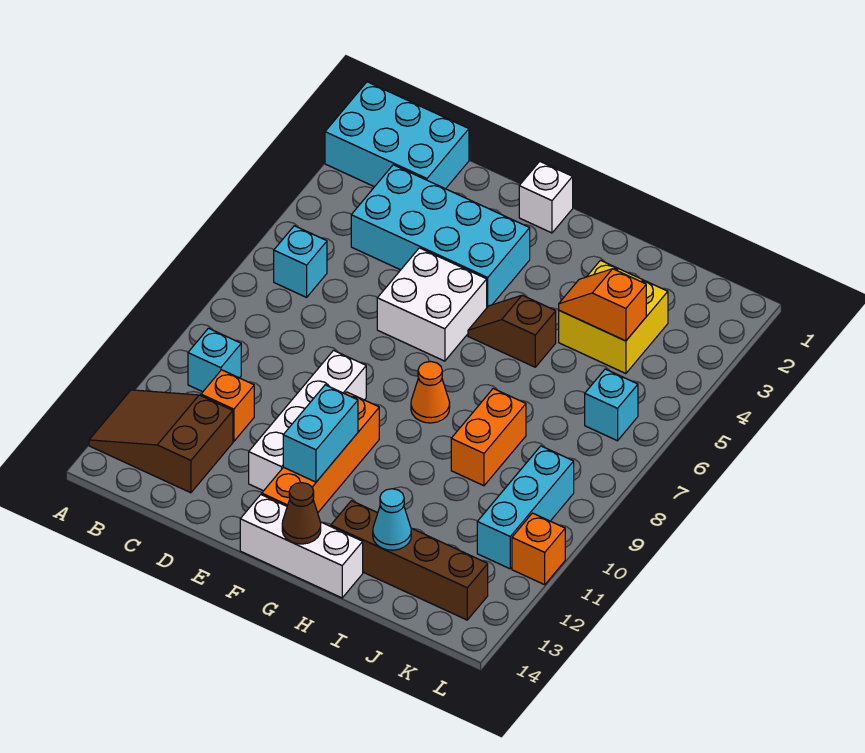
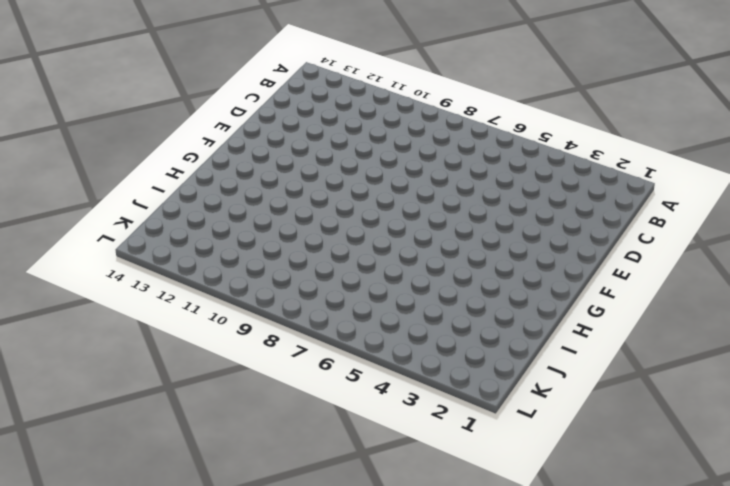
none -> cyan 2x3 brick [325,82,469,189]
none -> brown 2x3 slope [89,390,233,493]
none -> cyan 1x1 brick [274,226,327,297]

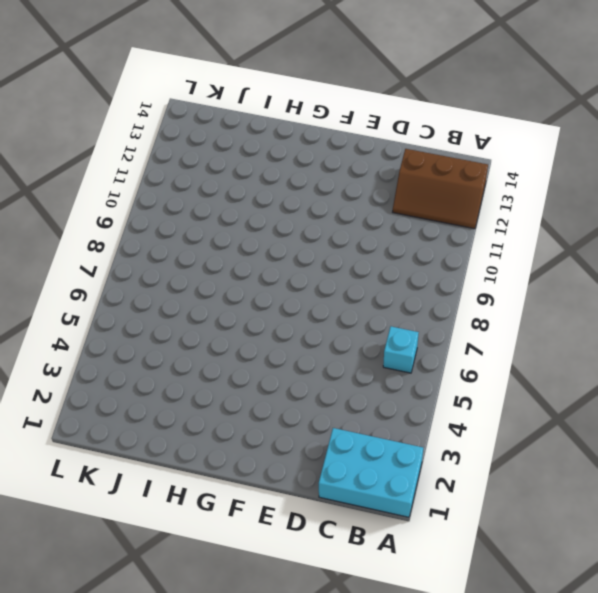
brown 2x3 slope [393,149,488,229] -> brown 2x3 slope turned to [89,390,233,493]
none -> cyan 1x1 brick [188,328,241,392]
none -> cyan 2x4 brick [351,165,530,307]
none -> orange 1x1 brick [201,370,254,441]

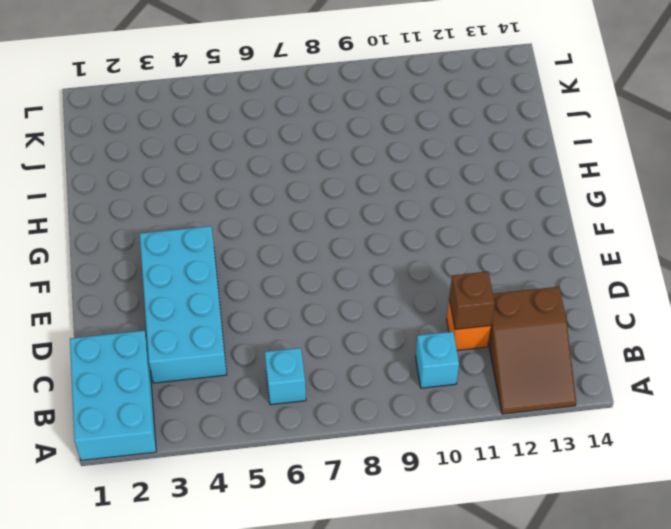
brown 1x1 brick [449,272,495,329] -> none
none -> white 2x2 brick [377,248,487,361]
none -> white 1x4 brick [249,350,366,491]
none -> white 1x1 brick [519,161,573,233]

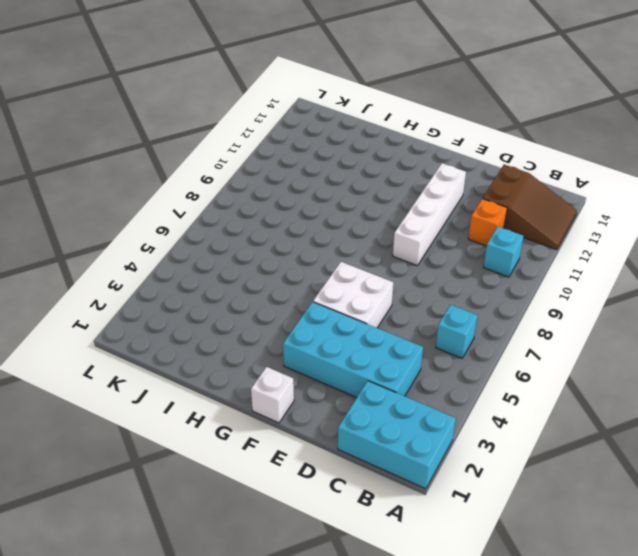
none -> orange 1x4 brick [262,392,379,513]
none -> white 1x3 brick [240,495,363,598]
none -> brown 1x2 slope [468,295,556,367]

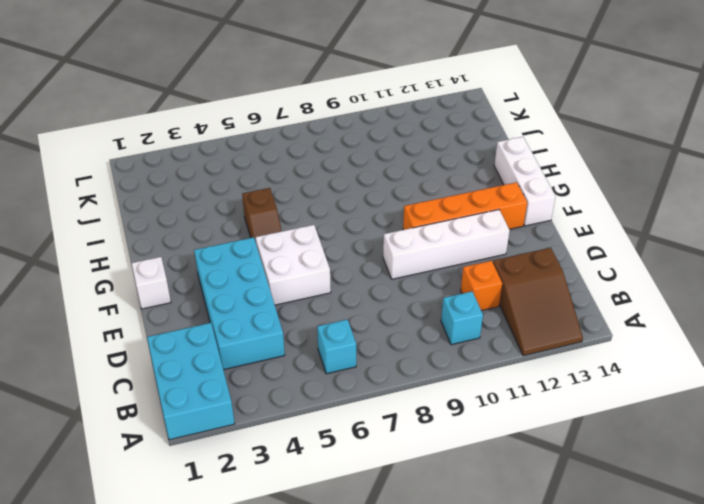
none -> orange 1x1 cone [411,362,450,423]
none -> brown 1x4 brick [331,501,488,620]
none -> yellow 2x2 brick [559,260,668,374]

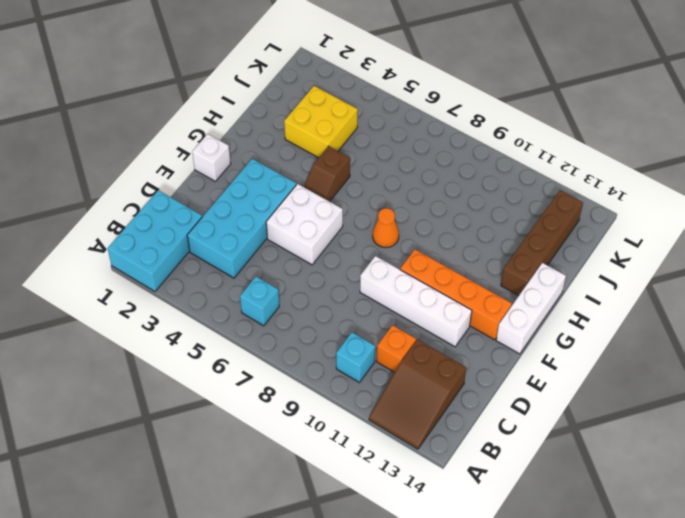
none -> orange 1x2 brick [451,389,526,486]
none -> cyan 1x1 brick [585,369,638,441]
none -> cyan 1x3 brick [477,446,574,569]

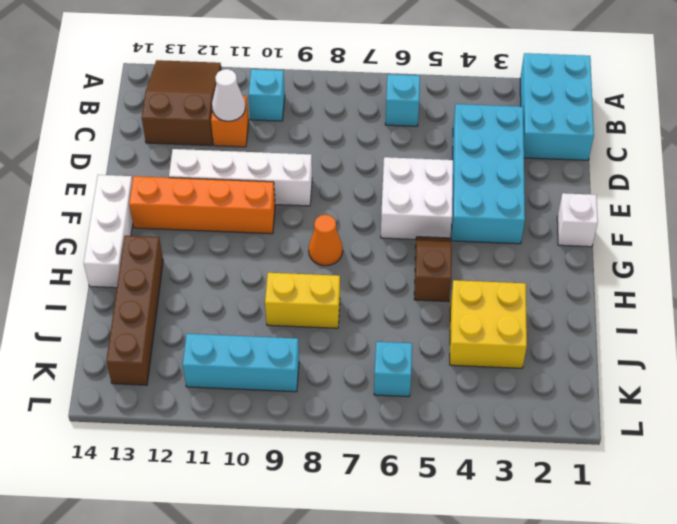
white 1x1 cone [212,69,245,121] -> none
yellow 1x2 brick [265,273,340,328] -> orange 1x2 brick [451,389,526,486]
none -> orange 1x1 brick [512,513,565,585]
none -> cyan 1x2 brick [283,385,358,482]
none -> brown 1x1 cone [282,483,321,544]

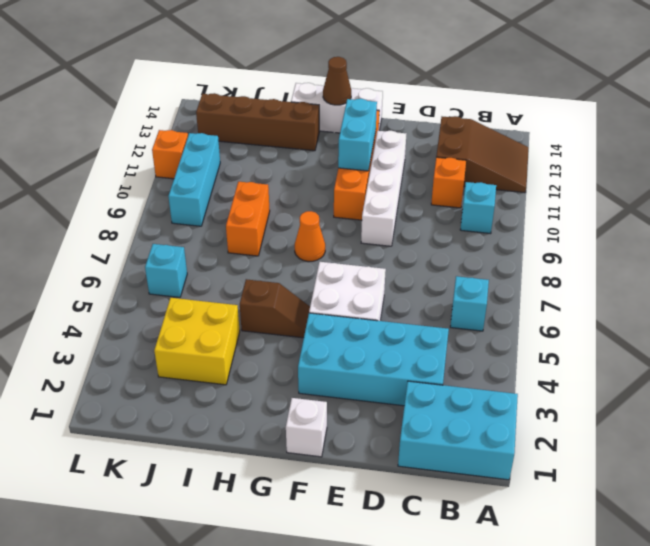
none -> orange 1x2 slope [559,269,646,341]
none -> cyan 1x1 cone [373,489,411,550]

